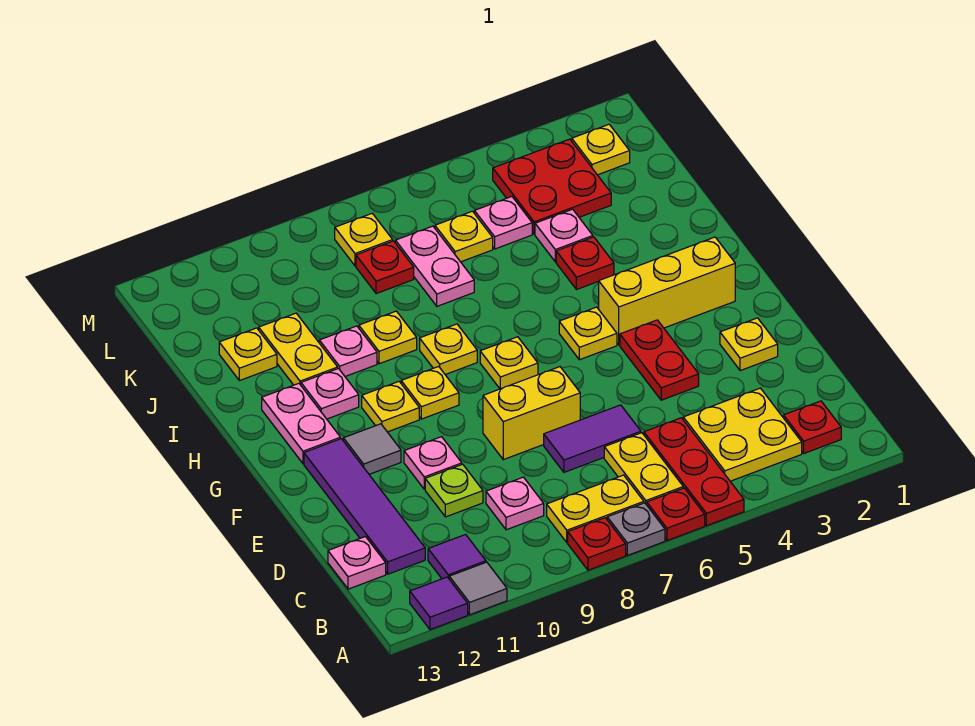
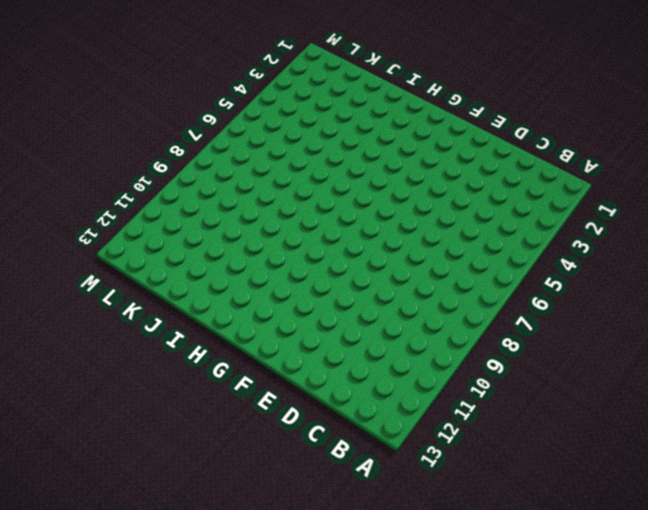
none -> red 1x3 plate [644,418,744,526]
none -> red 1x1 plate [647,488,705,541]
none -> grey 1x1 plate [607,503,665,555]
none -> red 1x1 plate [568,518,626,570]

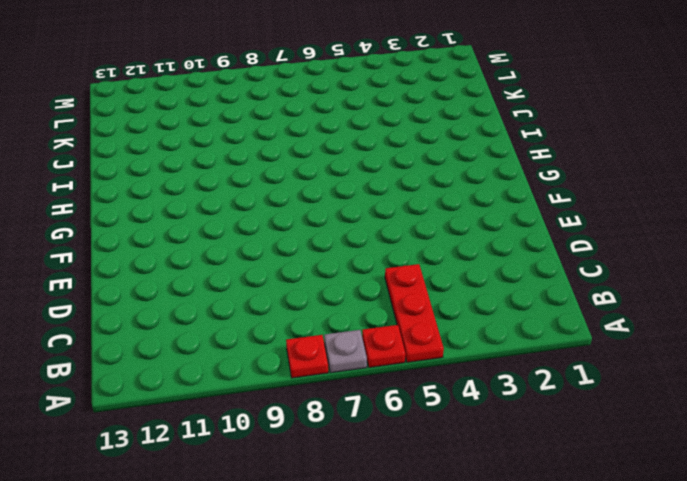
none -> grey 1x1 tile [449,562,507,615]
none -> purple 1x1 tile [410,577,468,630]
none -> red 1x1 plate [784,401,841,453]
none -> yellow 2x2 plate [683,388,802,481]

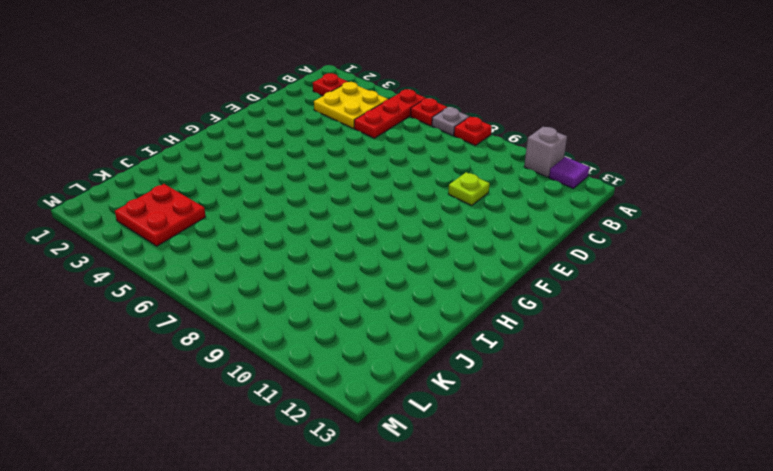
grey 1x1 brick [524,127,567,177] -> grey 1x1 tile [449,562,507,615]
none -> yellow 1x2 plate [604,433,683,505]
none -> yellow 1x2 plate [547,475,644,542]
none -> purple 1x1 tile [428,535,486,579]
none -> pink 1x1 plate [486,477,544,530]

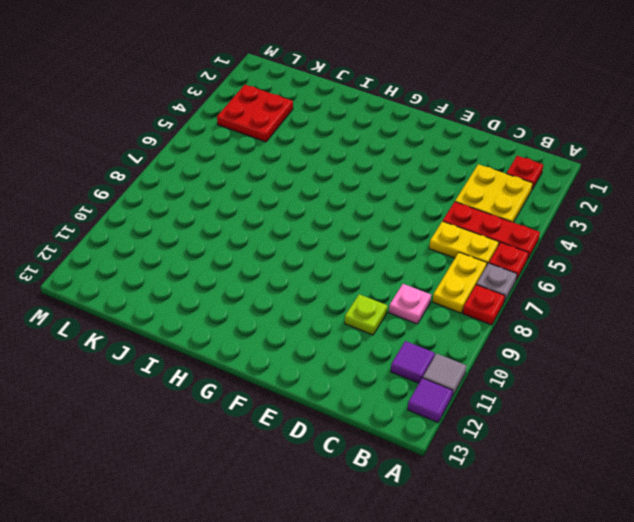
none -> purple 1x4 tile [304,439,425,574]
none -> pink 1x1 plate [328,537,386,589]
none -> purple 1x2 tile [544,405,641,472]
none -> yellow 1x1 plate [720,318,778,371]

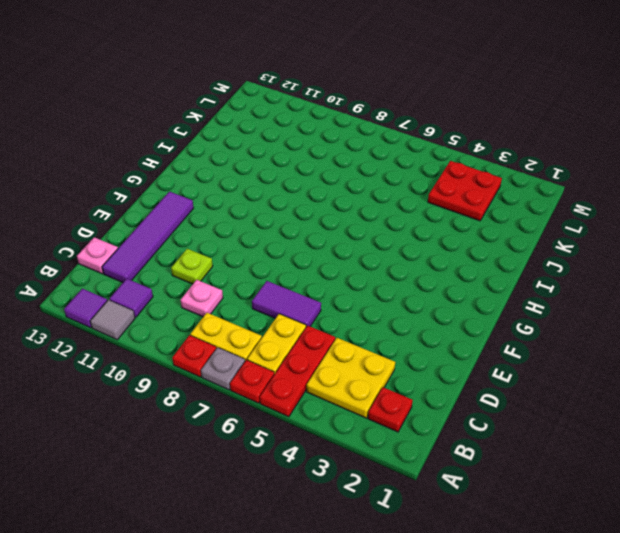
none -> yellow 1x1 plate [720,318,778,371]
none -> red 1x2 plate [620,320,699,400]
none -> yellow 1x2 brick [483,367,580,460]
none -> pink 1x1 plate [404,437,462,489]

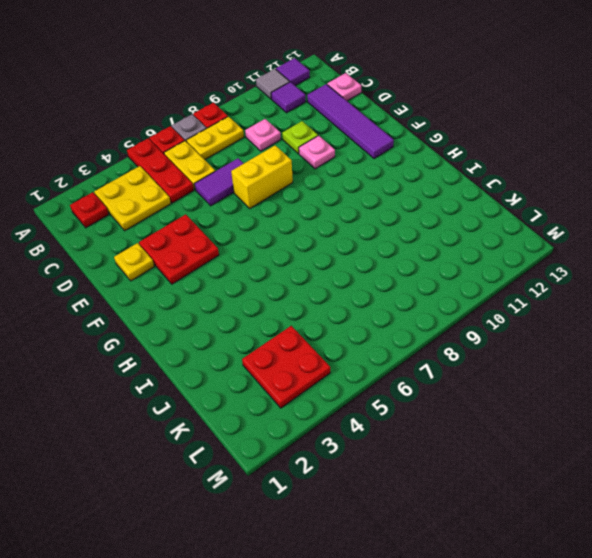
red 2x2 plate [139,214,219,284] -> red 1x2 plate [620,320,699,400]
none -> grey 1x1 tile [343,424,401,474]
none -> yellow 1x3 brick [599,237,735,345]
none -> yellow 1x1 plate [559,307,617,360]
none -> yellow 1x1 plate [480,337,538,389]

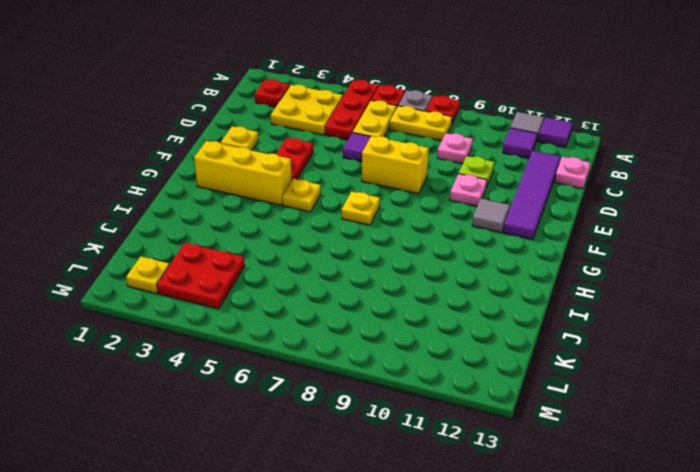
none -> yellow 1x1 plate [401,366,459,419]
none -> yellow 1x1 plate [362,382,419,432]
none -> pink 1x2 plate [262,383,340,464]
none -> yellow 1x1 plate [420,324,477,375]

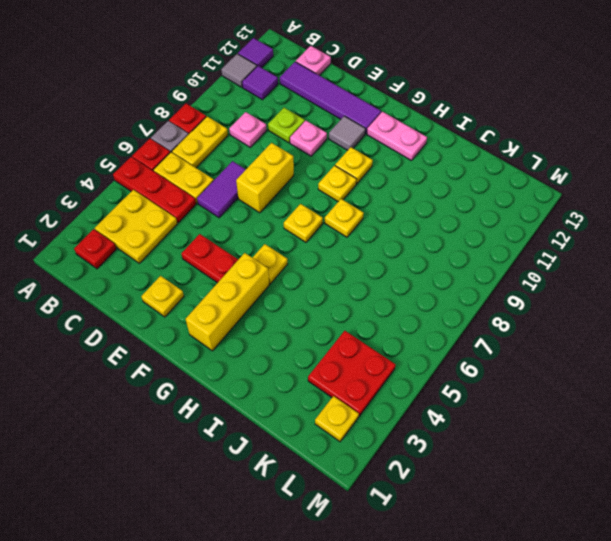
none -> pink 1x1 plate [301,369,359,419]
none -> red 1x1 plate [556,237,614,290]
none -> yellow 1x1 plate [359,311,417,364]
none -> pink 1x1 plate [319,326,377,377]

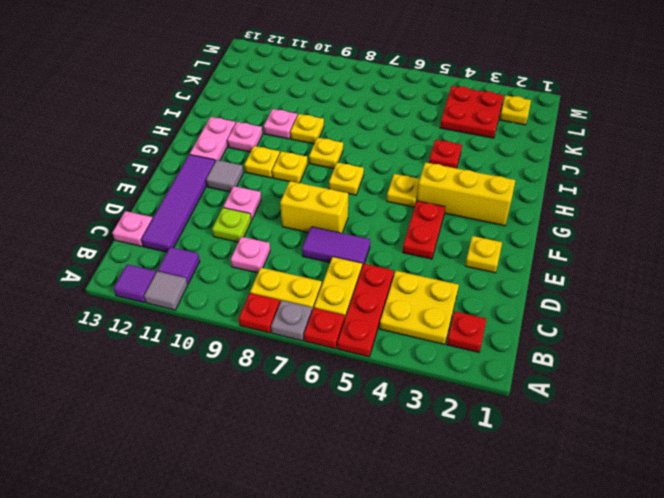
none -> yellow 1x2 plate [259,313,338,385]
none -> pink 1x1 plate [535,209,593,262]
none -> pink 1x2 plate [395,226,474,306]
none -> yellow 1x1 plate [219,328,277,381]

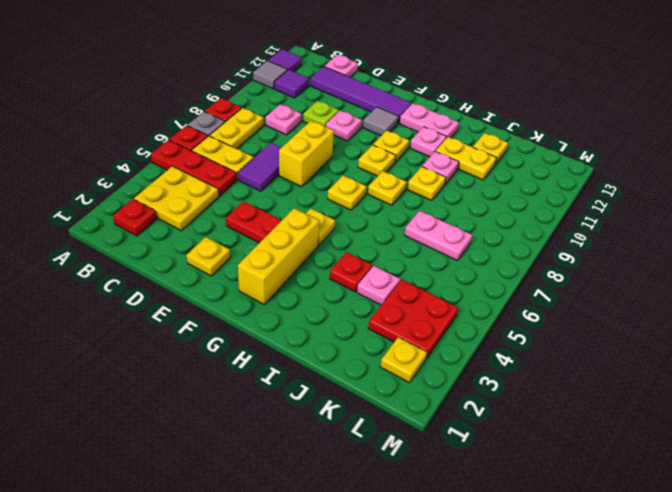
none -> pink 1x1 plate [474,197,532,249]
none -> yellow 1x1 plate [435,211,493,262]
none -> red 1x1 plate [356,241,414,294]
none -> yellow 1x1 plate [335,213,393,266]

